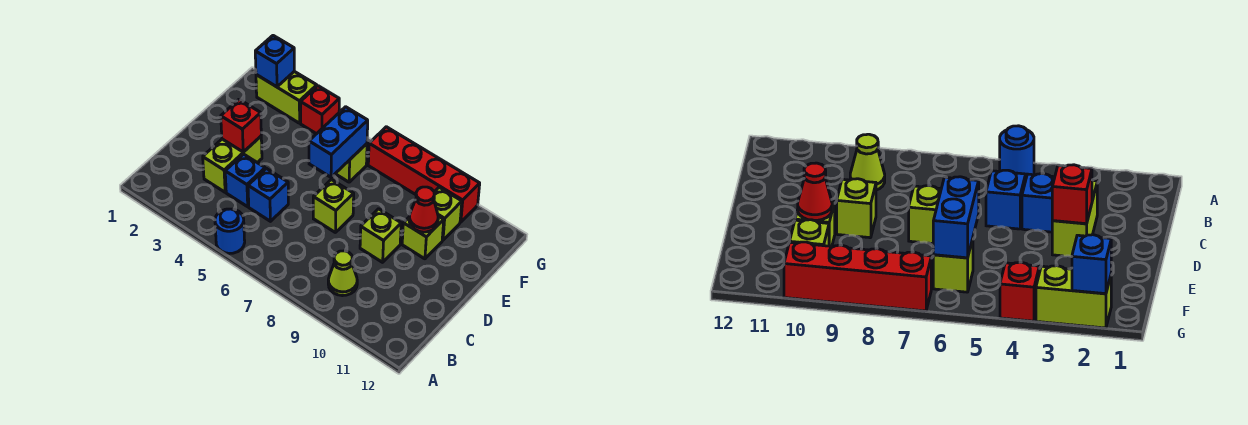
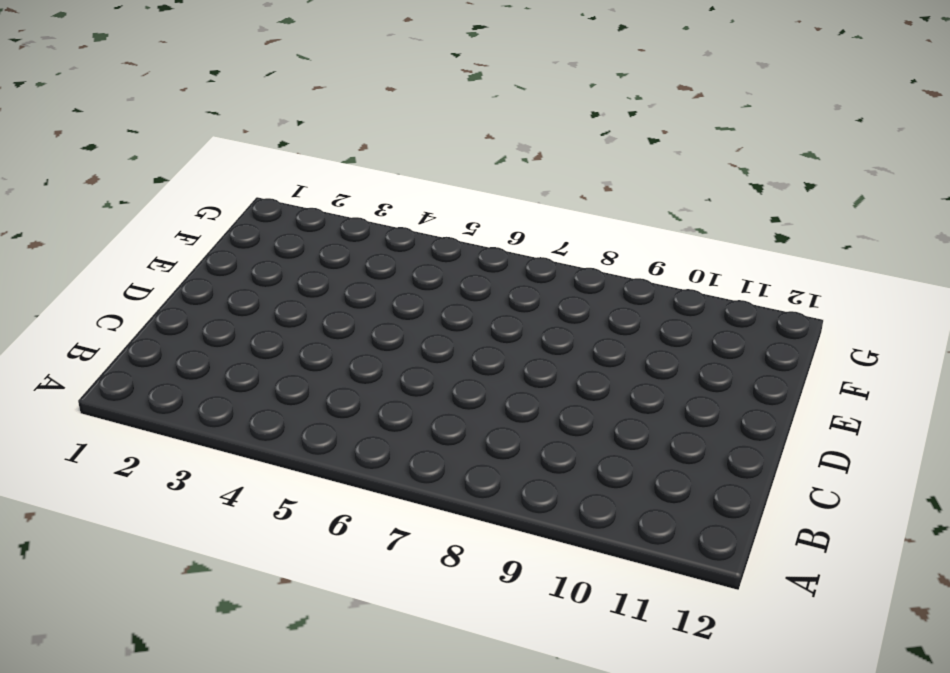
none -> blue 1x1 round brick [215,209,245,254]
none -> lime 1x1 cone [328,251,357,296]
none -> lime 1x2 brick [203,136,262,192]

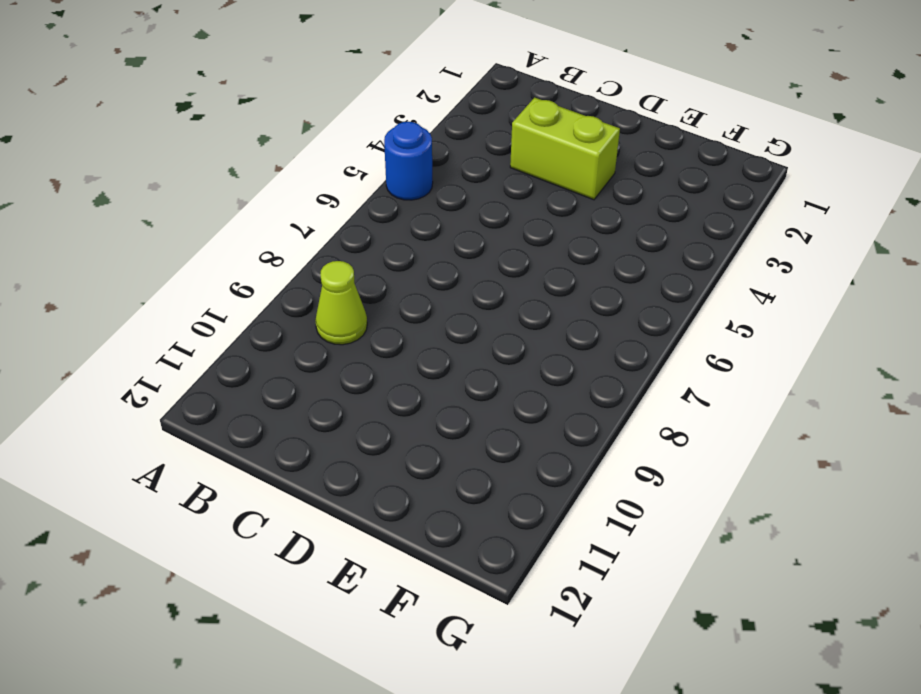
none -> blue 1x1 brick [225,154,265,207]
none -> blue 1x1 brick [248,168,288,221]
none -> lime 1x1 brick [313,180,354,233]

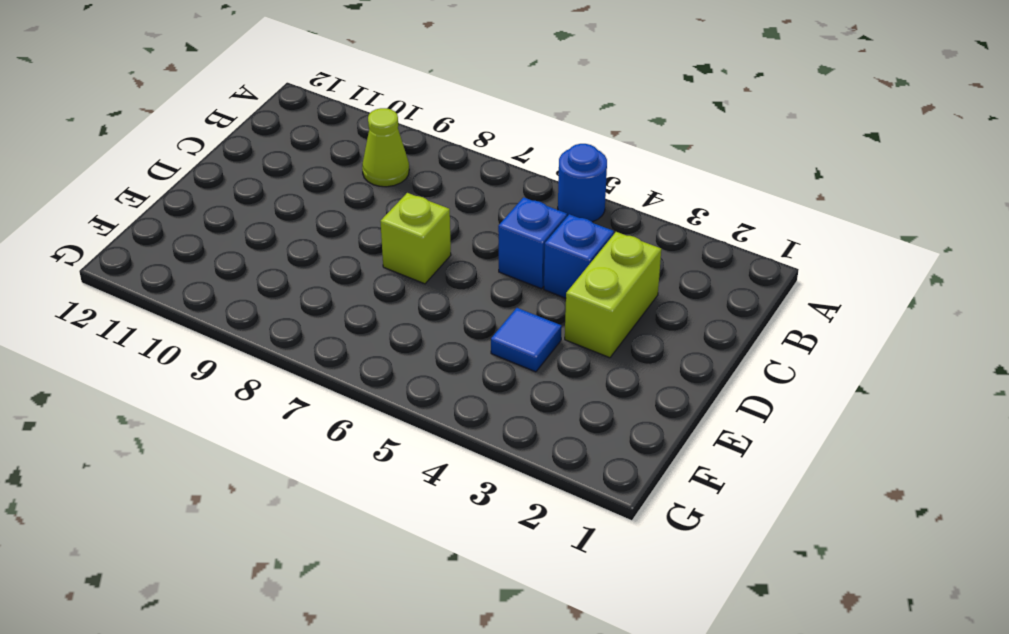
blue 1x1 tile [491,308,562,372] -> none
none -> lime 1x1 brick [360,209,401,262]
none -> lime 1x1 brick [402,216,444,259]
none -> lime 1x1 brick [335,144,367,182]

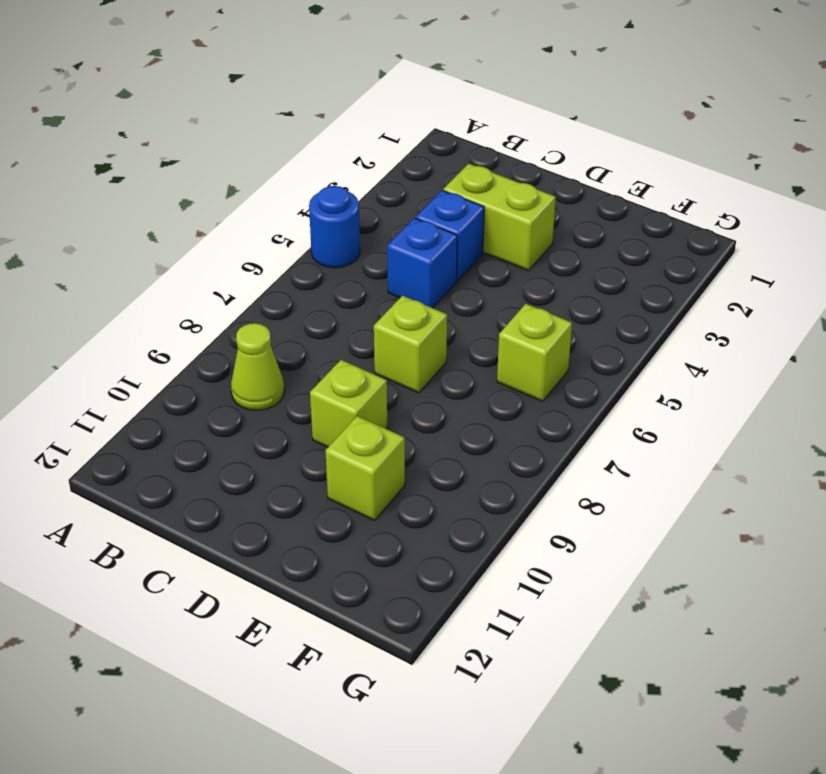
none -> lime 1x1 brick [434,187,462,240]
none -> lime 1x2 brick [256,71,317,123]
none -> red 1x1 brick [301,86,339,134]

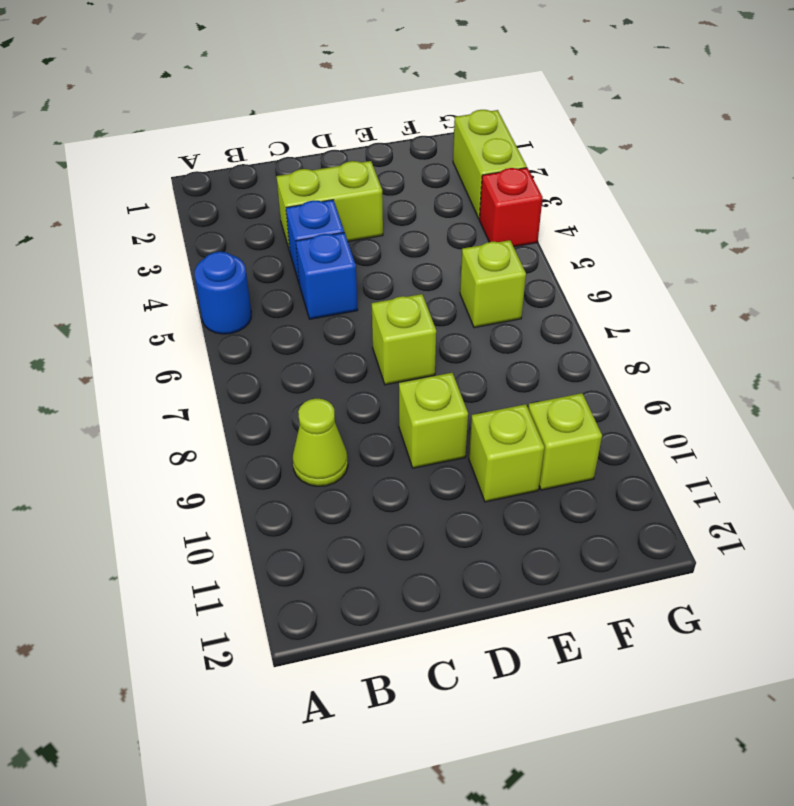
none -> red 1x4 brick [368,127,480,222]
none -> red 1x1 brick [221,99,261,152]
none -> blue 1x2 brick [309,107,368,177]

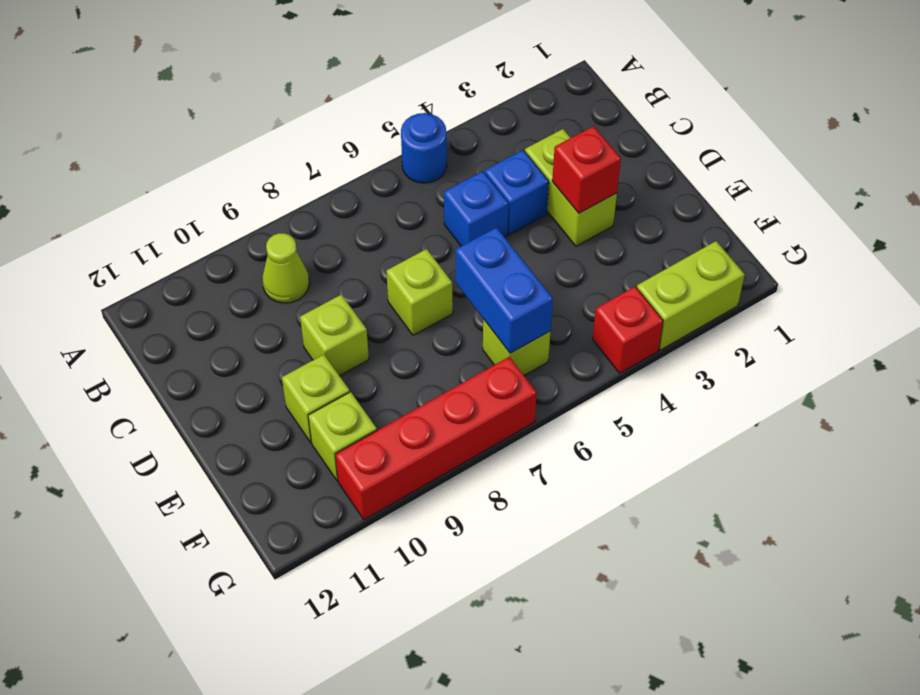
none -> red 1x1 cone [409,187,438,232]
none -> blue 1x1 brick [255,36,294,87]

